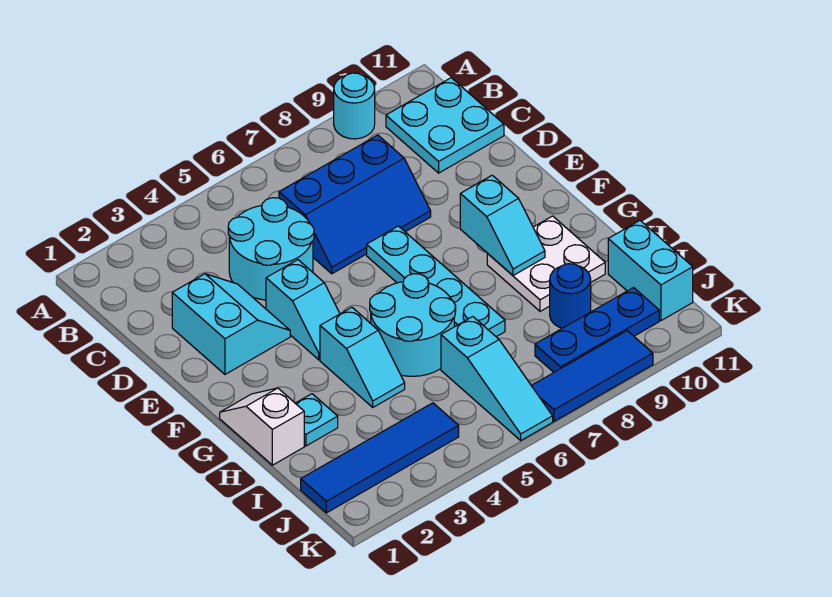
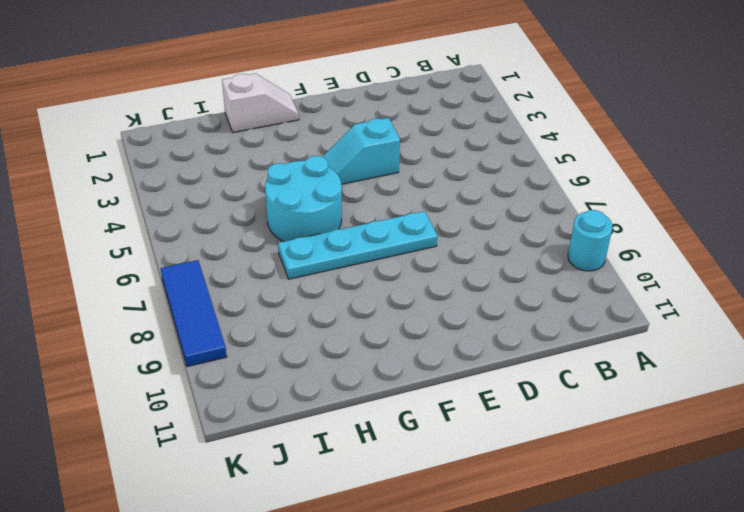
none -> cyan 2x2 plate [386,78,504,173]
none -> cyan 2x2 round brick [228,198,314,300]
none -> blue 2x3 slope [279,135,431,274]

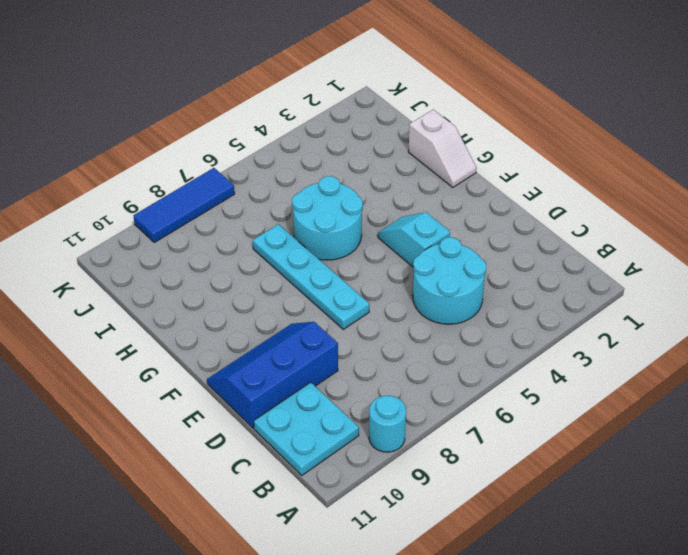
blue 2x3 slope [207,322,338,428] -> blue 2x3 slope moved to [279,135,431,274]
none -> cyan 2x2 slope [172,274,290,374]
none -> cyan 1x2 slope [320,307,405,407]
none -> white 2x2 plate [487,216,605,311]

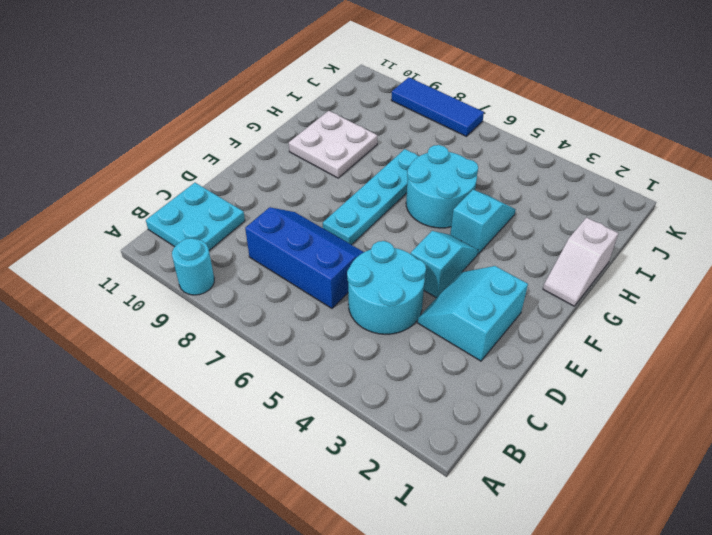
none -> cyan 1x1 plate [295,394,338,446]
none -> cyan 1x3 slope [441,317,553,440]
none -> blue 1x1 round brick [550,264,591,328]

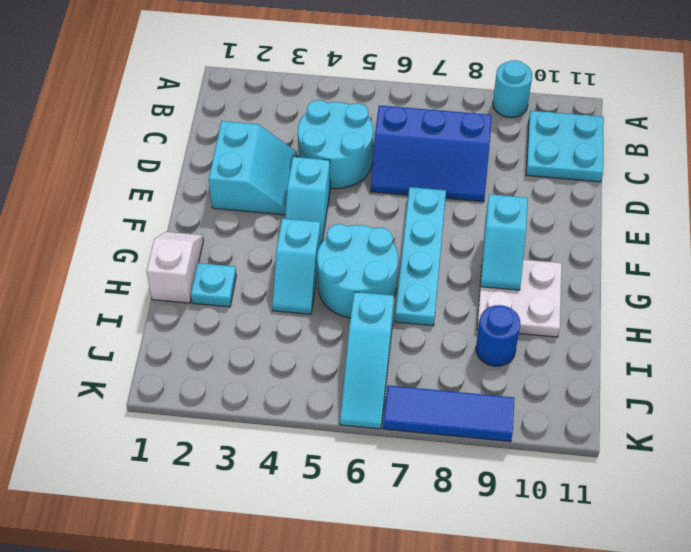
none -> cyan 1x2 brick [608,221,693,321]
none -> blue 1x4 tile [301,403,459,513]
none -> blue 1x3 plate [535,288,659,372]

